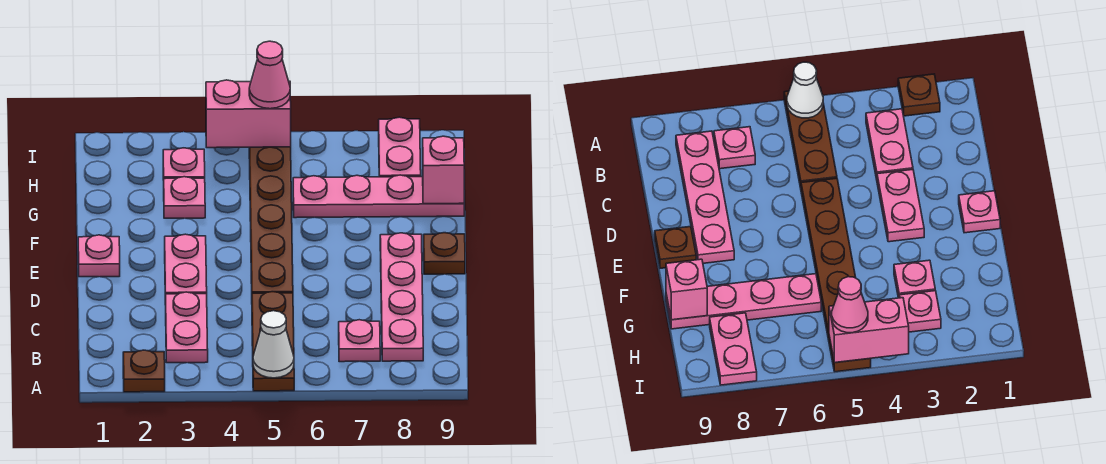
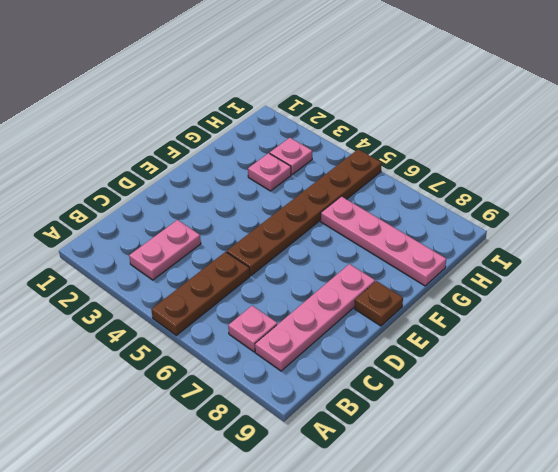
none -> brown 1x1 plate [123,350,165,392]
none -> pink 1x2 plate [165,234,207,305]
none -> pink 1x1 plate [78,235,120,277]

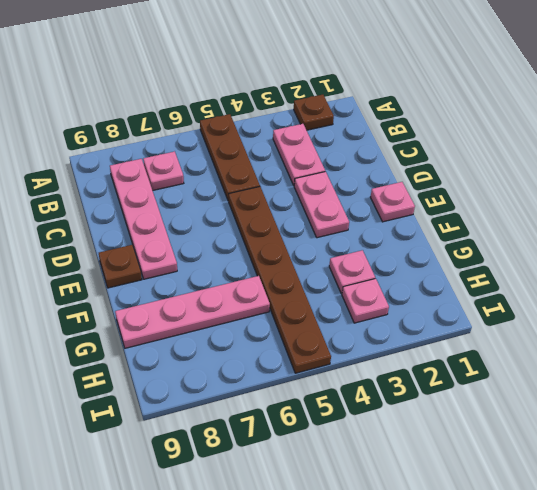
none -> pink 1x2 plate [379,117,421,177]
none -> white 1x1 cone [253,311,294,378]
none -> pink 1x1 brick [423,136,464,204]

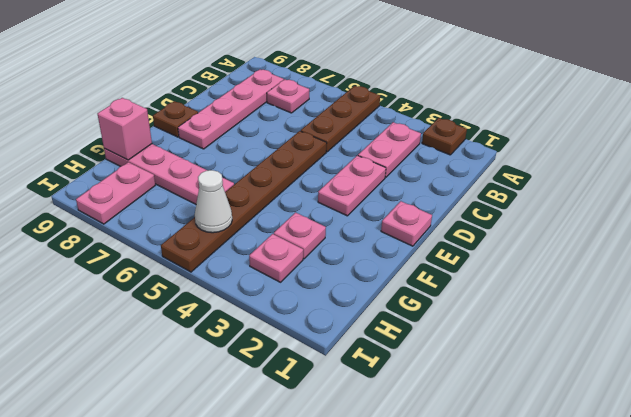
white 1x1 cone [195,170,232,233] -> white 1x1 cone moved to [253,311,294,378]
none -> pink 1x2 brick [206,80,291,148]
none -> pink 1x1 cone [249,41,290,109]

